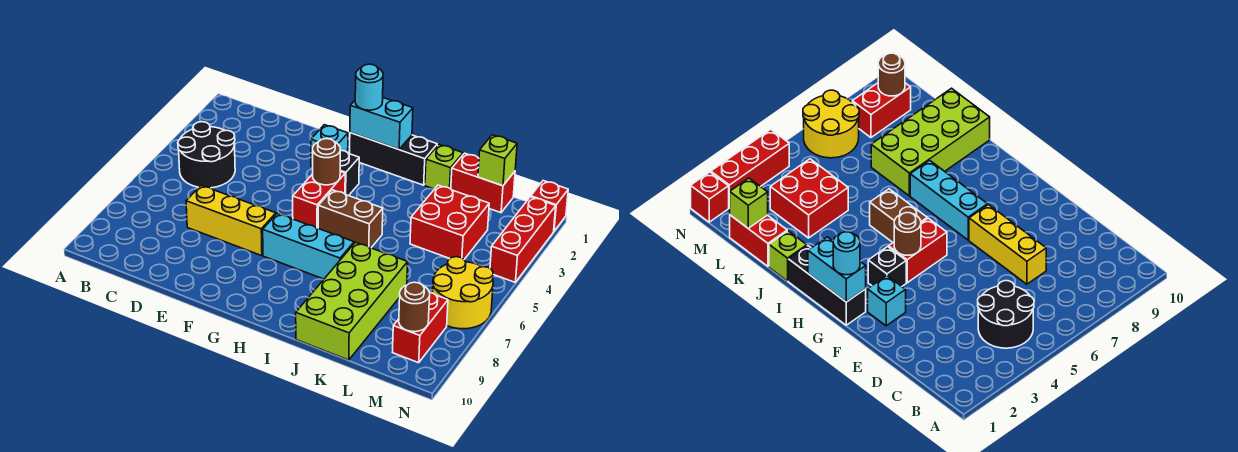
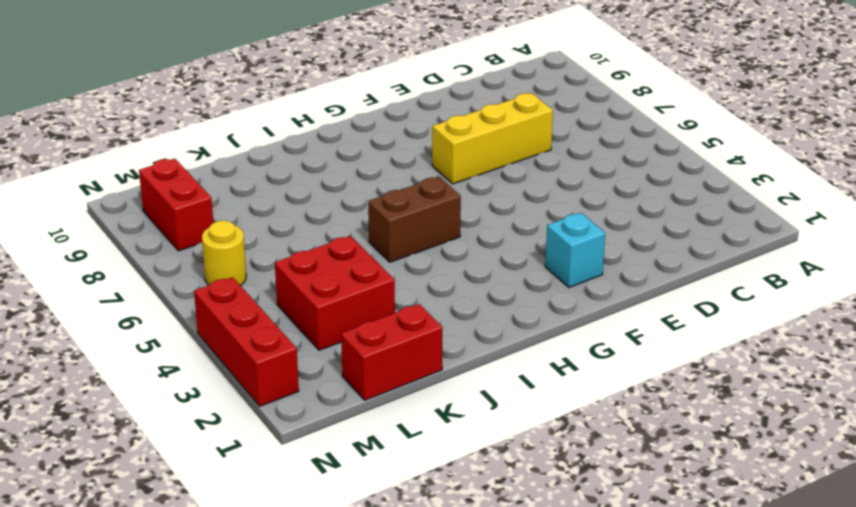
yellow 1x1 round brick [202,221,246,286] -> yellow 2x2 round brick [432,257,493,329]
none -> black 2x2 round brick [178,122,235,188]
none -> black 1x3 brick [349,133,437,185]
none -> black 1x1 brick [340,150,359,196]

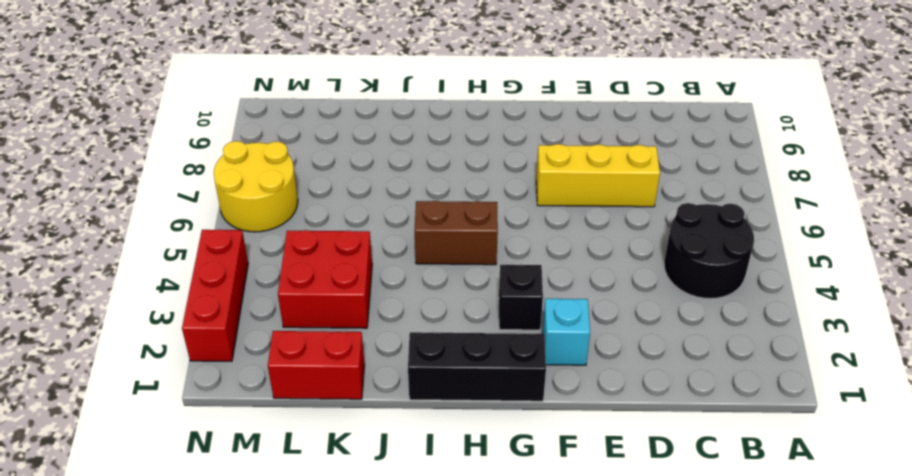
none -> red 1x2 brick [293,171,345,228]
none -> cyan 1x3 brick [263,213,354,279]
none -> lime 1x1 brick [425,145,463,189]

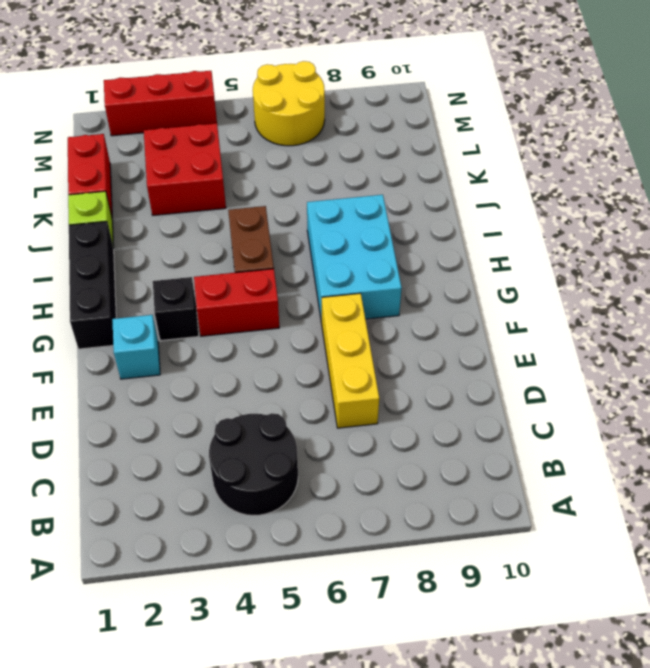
cyan 2x3 brick [307,195,402,323] -> cyan 1x3 brick [263,213,354,279]
none -> lime 2x4 brick [296,242,408,360]
none -> red 1x2 brick [392,293,448,363]
none -> red 1x1 brick [531,181,568,231]

